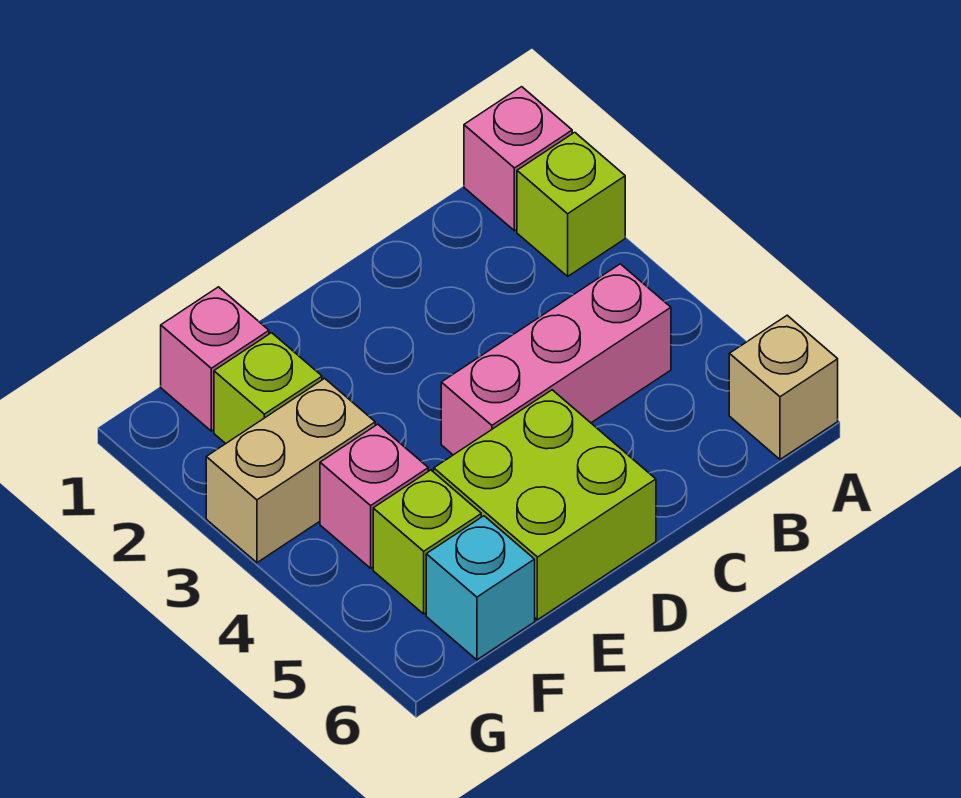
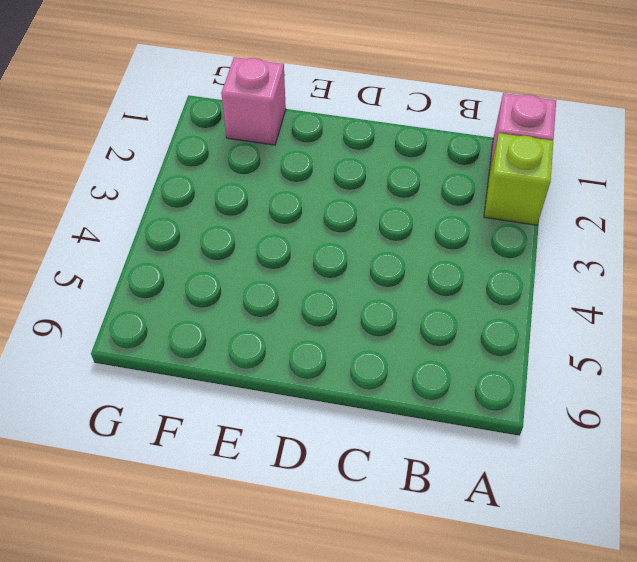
none -> tan 1x1 brick [729,315,838,459]
none -> pink 1x3 brick [441,264,671,455]

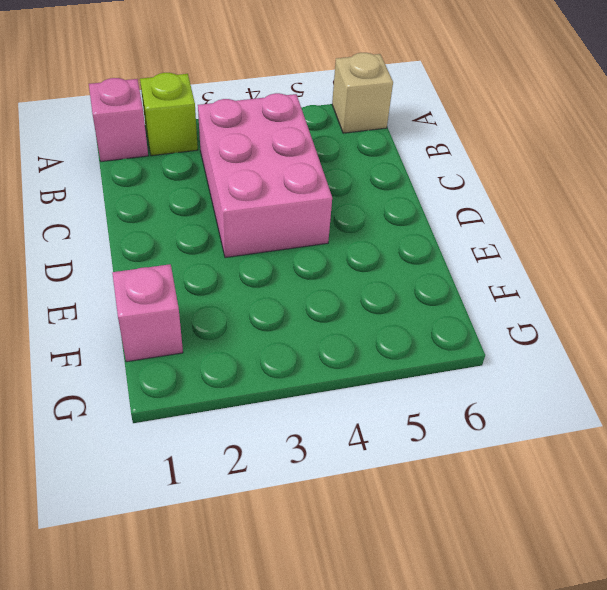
pink 2x3 brick [198,93,332,258] -> pink 1x3 brick [441,264,671,455]
none -> lime 2x2 brick [434,390,656,620]
none -> lime 1x1 brick [214,333,322,444]

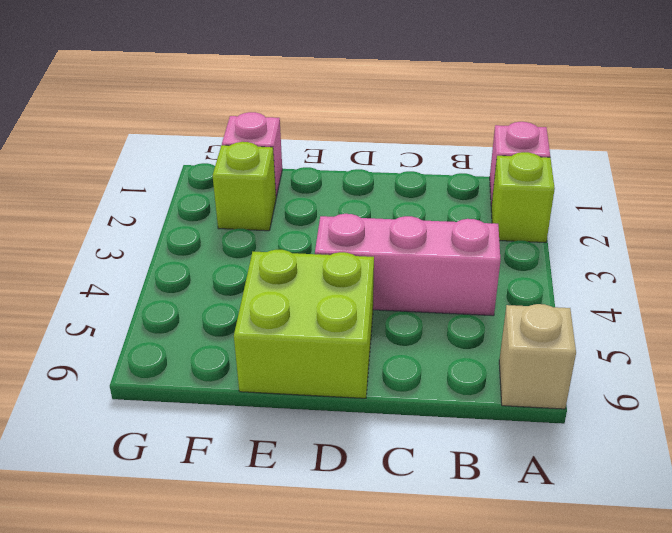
none -> tan 1x2 brick [206,378,375,563]
none -> pink 1x1 brick [320,424,428,568]

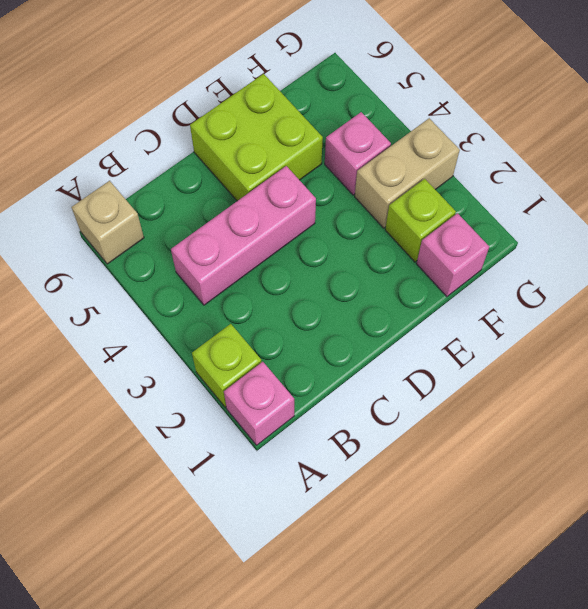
none -> lime 1x1 brick [373,470,481,614]
none -> cyan 1x1 brick [426,516,535,660]

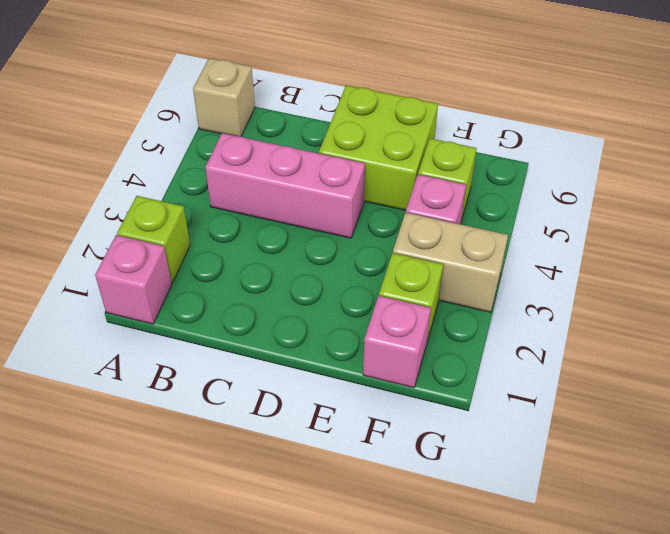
none -> cyan 1x1 brick [426,516,535,660]

